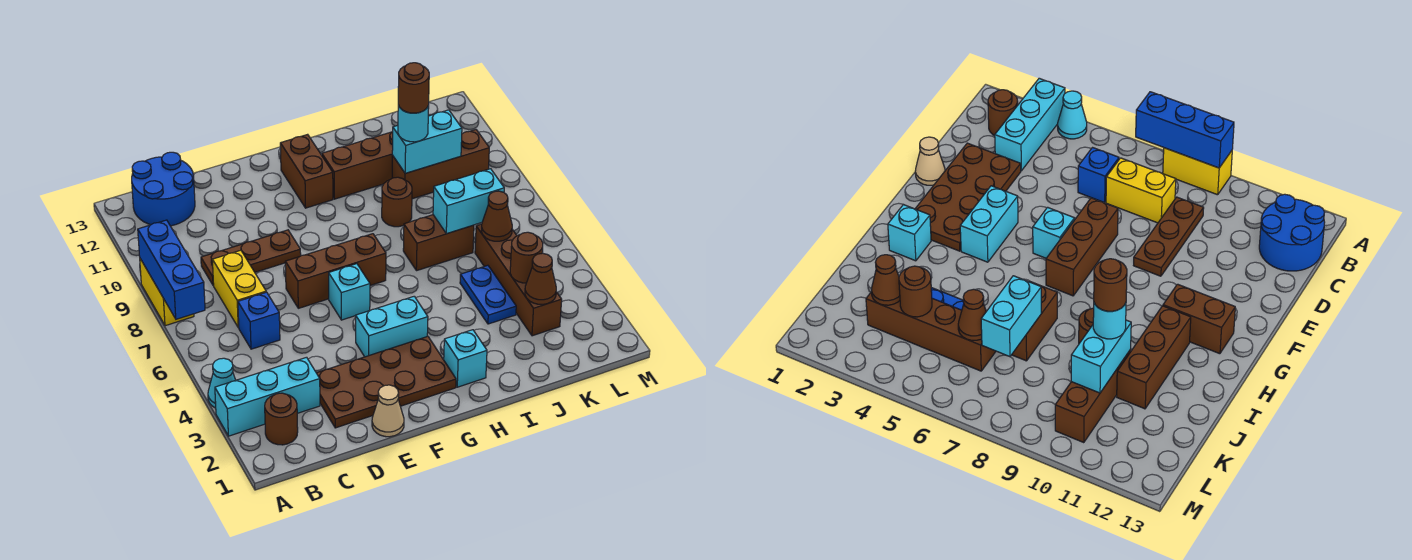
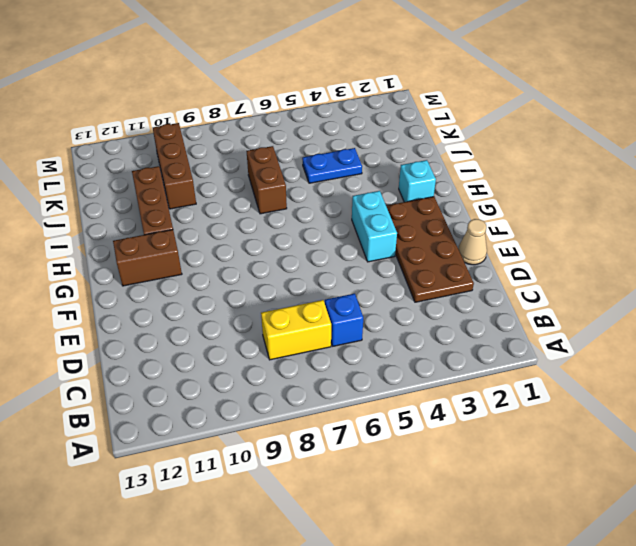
none -> cyan 1x3 brick [215,357,320,436]
none -> cyan 1x1 cone [208,358,235,408]
none -> yellow 1x2 brick [140,259,194,326]

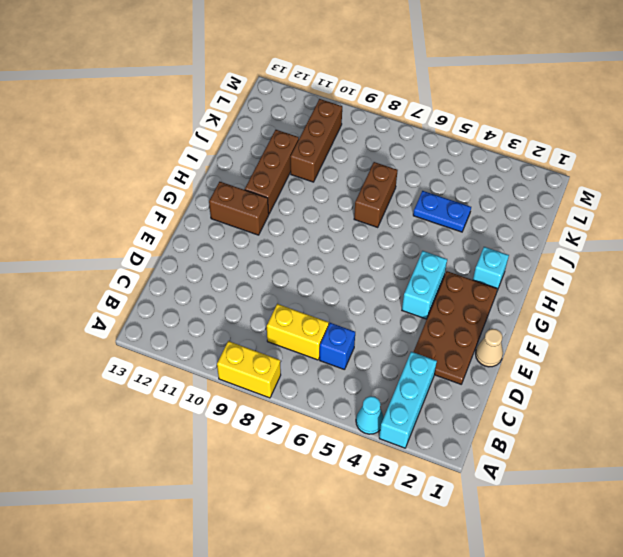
none -> brown 1x1 round brick [265,393,298,445]
none -> blue 2x2 round brick [132,152,195,226]
none -> brown 1x3 plate [201,230,301,286]

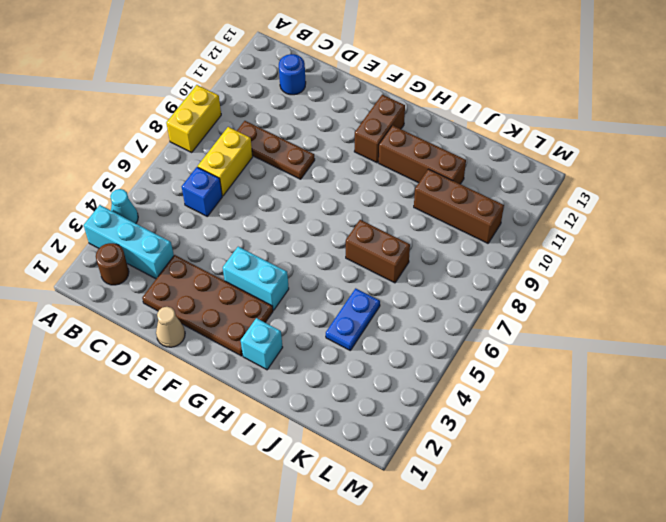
blue 1x1 round brick [279,54,306,95] -> blue 2x2 round brick [132,152,195,226]
none -> brown 1x3 brick [285,234,386,308]
none -> cyan 1x1 brick [329,264,370,320]
none -> brown 1x1 round brick [382,177,412,227]

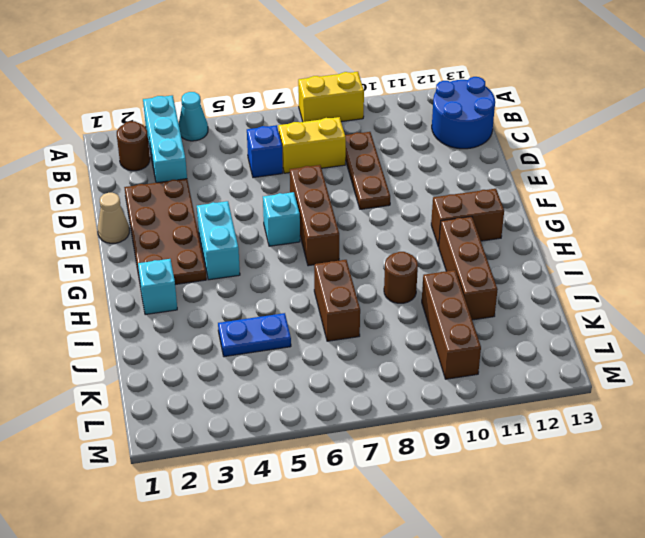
none -> brown 1x4 brick [475,224,562,336]
none -> blue 1x3 brick [138,220,205,319]
none -> cyan 1x2 brick [433,169,504,234]

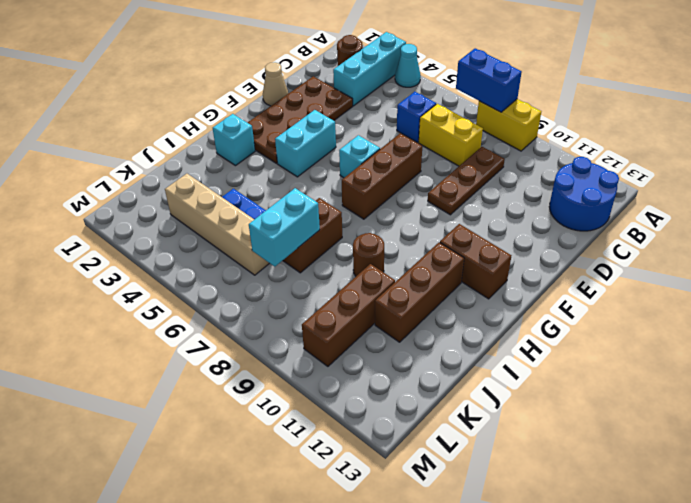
blue 1x2 brick [456,48,522,112] -> blue 1x3 brick [138,220,205,319]
tan 1x4 brick [165,174,269,275] -> brown 1x4 brick [475,224,562,336]
none -> cyan 1x2 brick [392,110,462,173]
none -> brown 1x1 cone [525,253,556,304]
none -> brown 1x1 round brick [510,232,543,283]

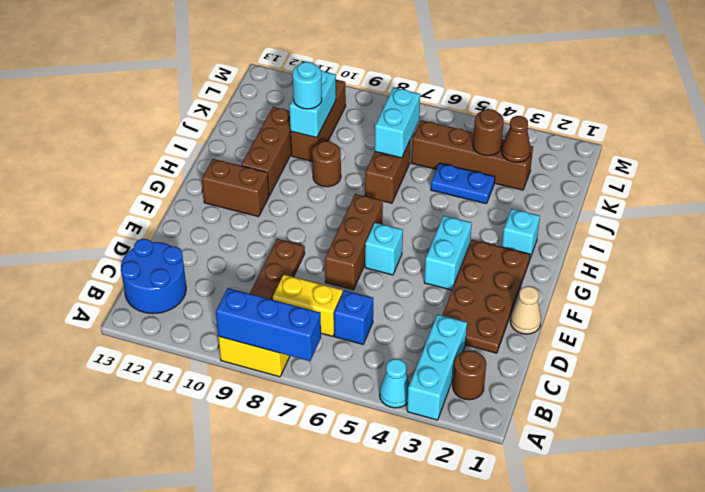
none -> brown 1x1 cone [481,191,512,241]
none -> brown 1x1 round brick [398,63,429,113]

